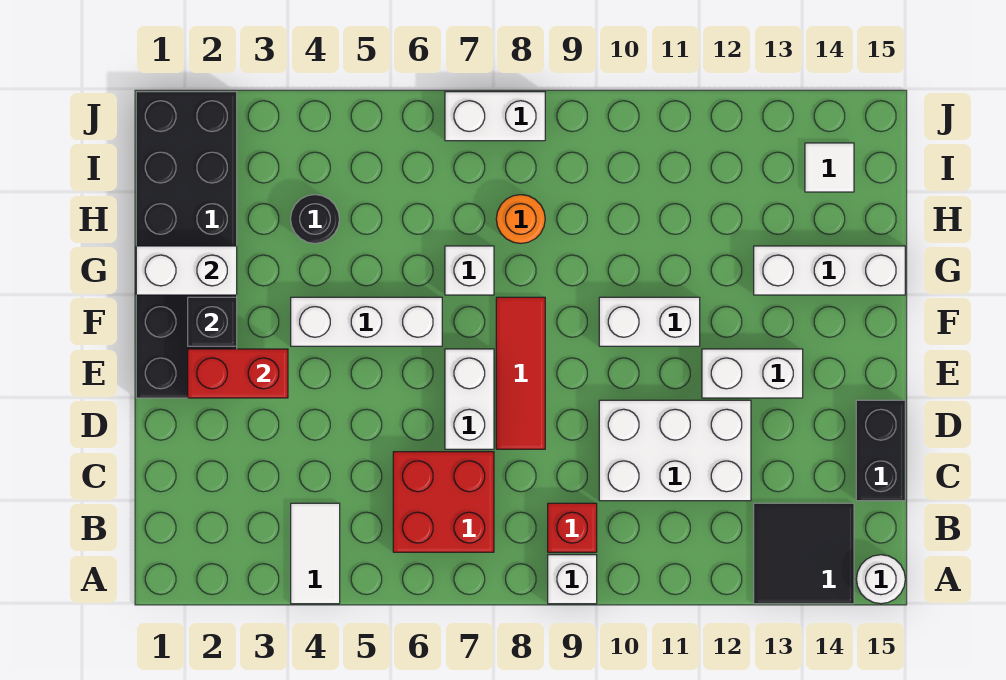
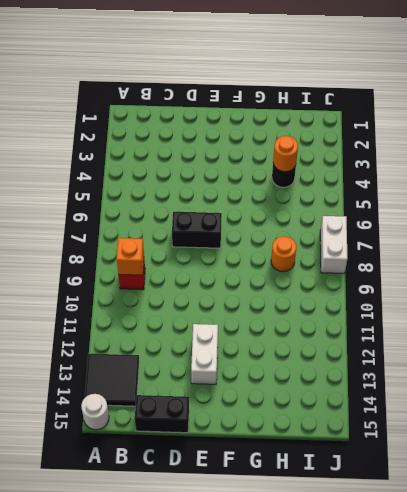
orange 1x1 brick [117,238,144,275] -> none
black 1x2 brick [172,212,222,248] -> white 1x2 brick [445,349,494,449]
orange 1x1 round brick [273,136,298,172] -> none
none -> white 1x2 tile [291,503,340,604]
none -> white 1x1 brick [548,555,597,604]
none -> red 2x2 brick [393,452,494,552]

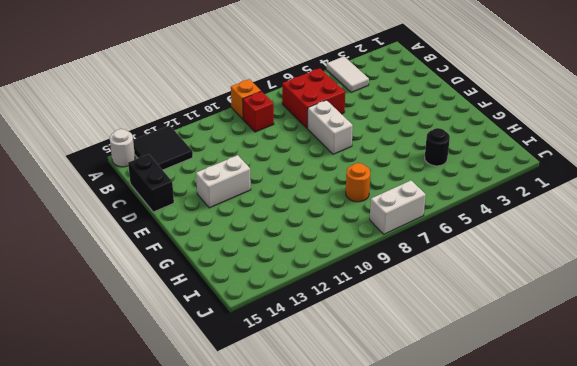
orange 1x1 brick [231,79,261,119] -> white 1x1 brick [548,555,597,604]
none -> white 2x3 brick [599,400,751,501]
none -> red 1x3 tile [496,297,545,449]
none -> black 2x6 brick [136,92,237,398]

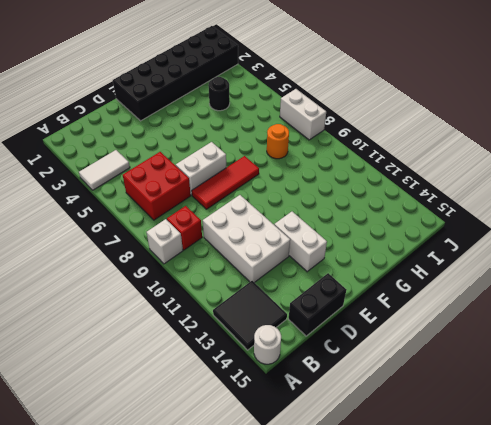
none -> white 1x3 brick [291,297,442,346]
none -> white 1x2 brick [599,297,700,346]
none -> white 1x1 brick [445,246,494,295]

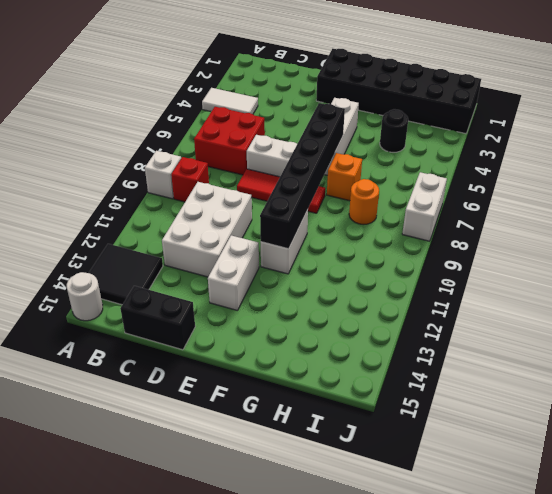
black 1x6 brick [260,103,345,249] -> none
orange 1x1 brick [327,153,362,201] -> white 1x1 brick [445,246,494,295]
none -> white 1x3 brick [754,246,905,295]
none -> white 1x1 tile [805,143,854,192]
none -> red 1x2 brick [188,349,288,398]

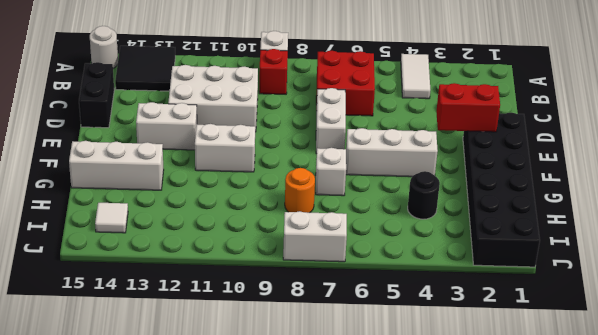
none -> red 1x3 tile [496,297,545,449]
none -> black 1x1 brick [188,297,237,346]
none -> white 1x2 brick [136,246,237,295]

